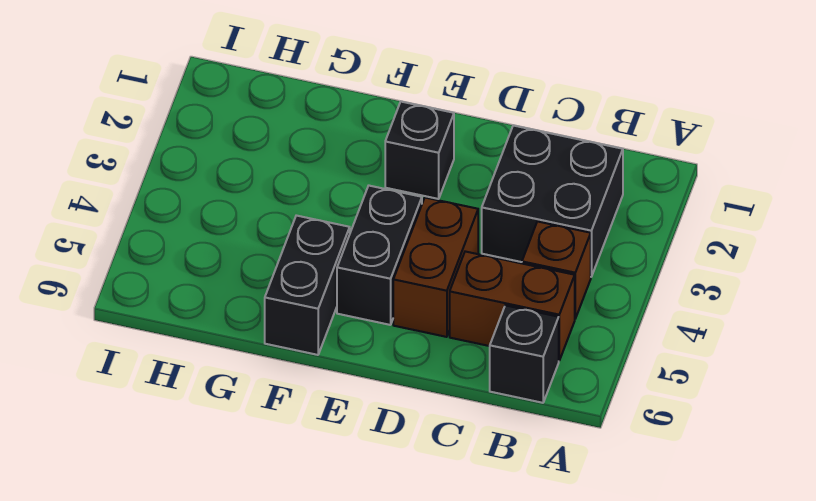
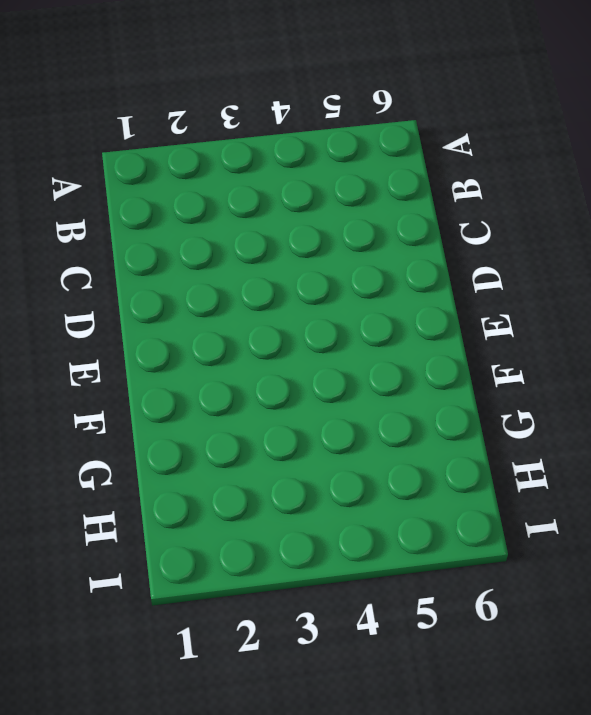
none -> black 2x2 brick [482,125,623,277]
none -> brown 1x1 brick [522,221,591,319]

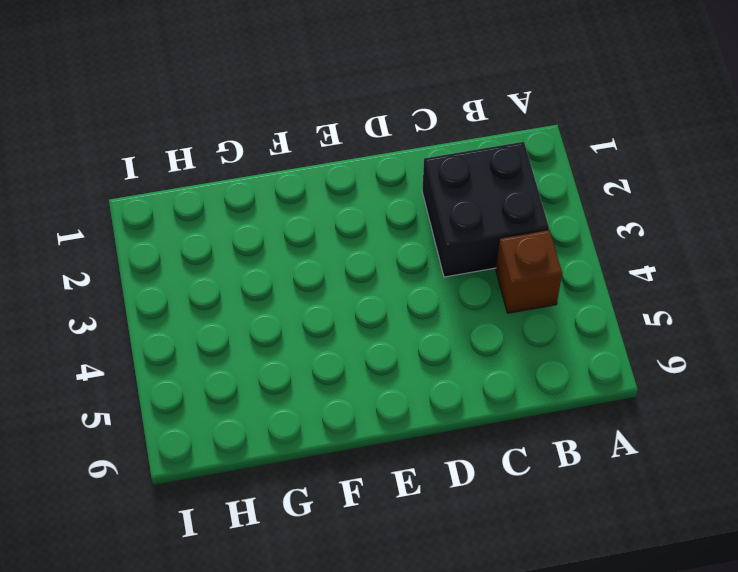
none -> brown 1x2 brick [450,251,575,360]
none -> black 1x1 brick [490,305,559,403]

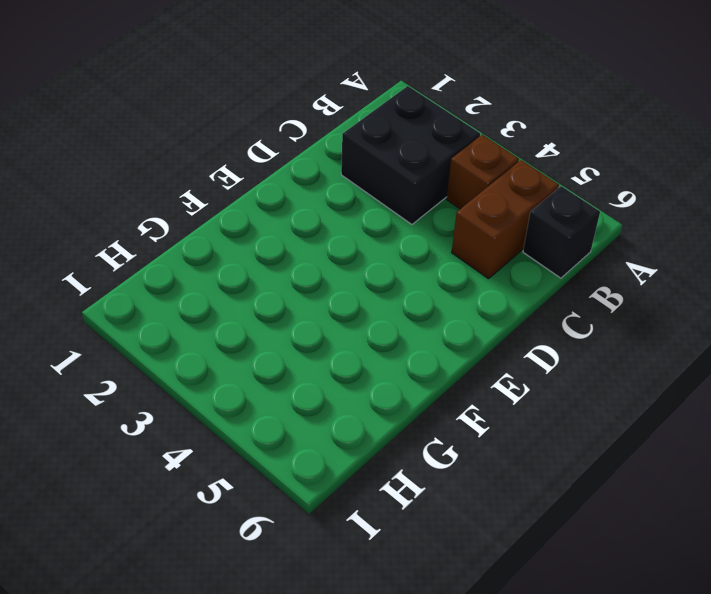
none -> brown 1x2 brick [393,198,478,337]
none -> black 1x1 brick [385,102,454,199]

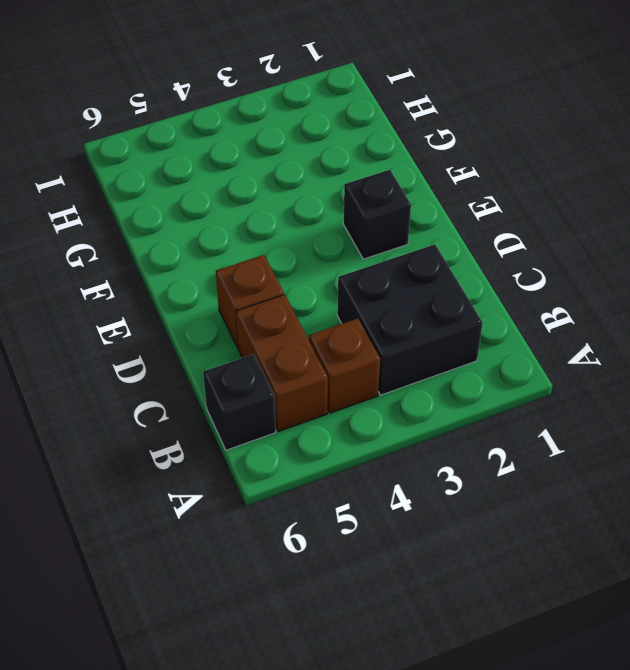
brown 1x1 brick [216,255,284,347] -> brown 1x2 brick [393,198,478,337]
none -> black 1x2 brick [337,186,422,325]
none -> black 1x2 brick [265,215,350,355]

